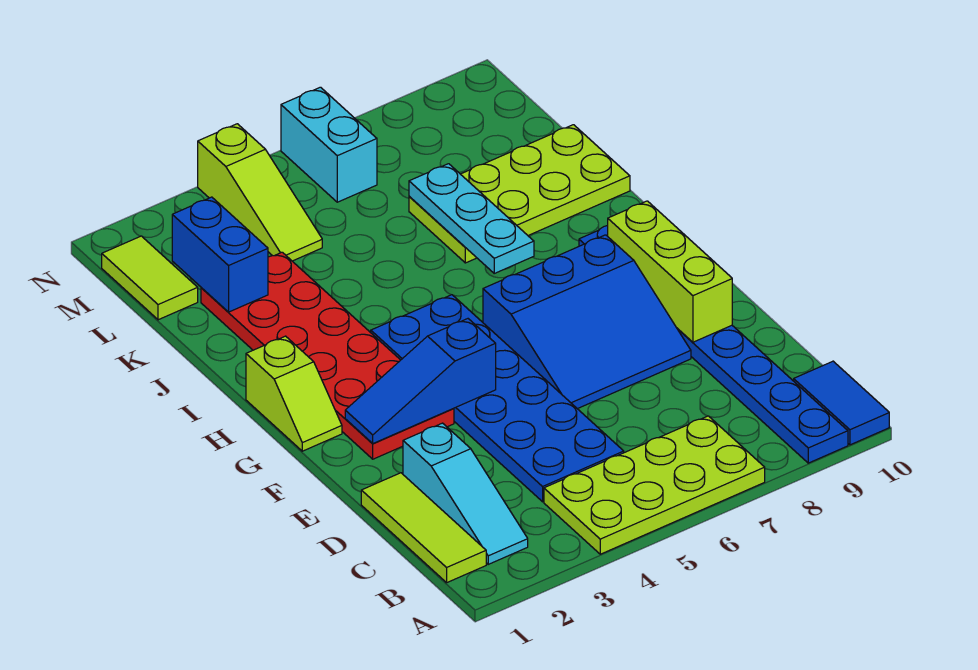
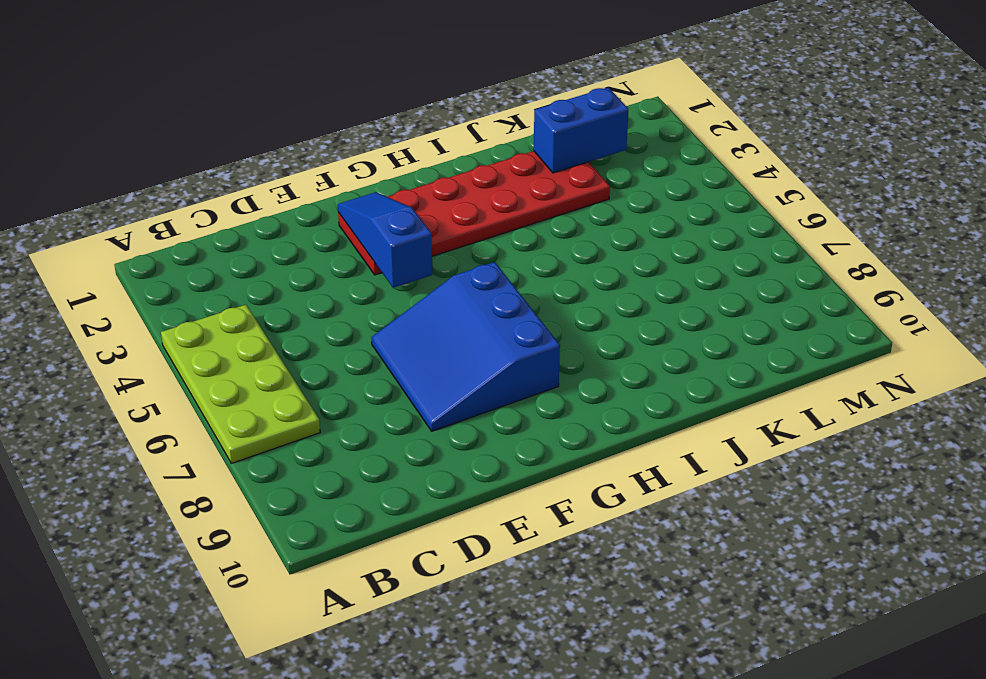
none -> blue 1x8 plate [579,226,848,463]
none -> blue 1x2 tile [794,361,889,445]
none -> lime 1x3 tile [361,473,486,583]

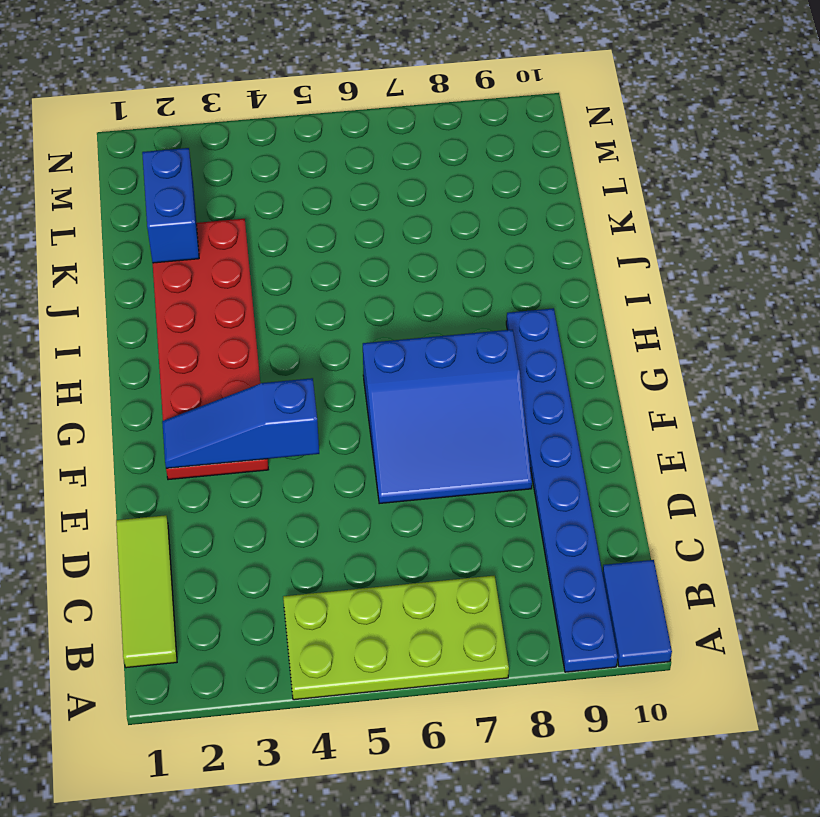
none -> cyan 1x3 slope [403,423,528,564]
none -> blue 2x6 plate [371,295,624,502]
none -> lime 1x2 slope [246,336,342,451]

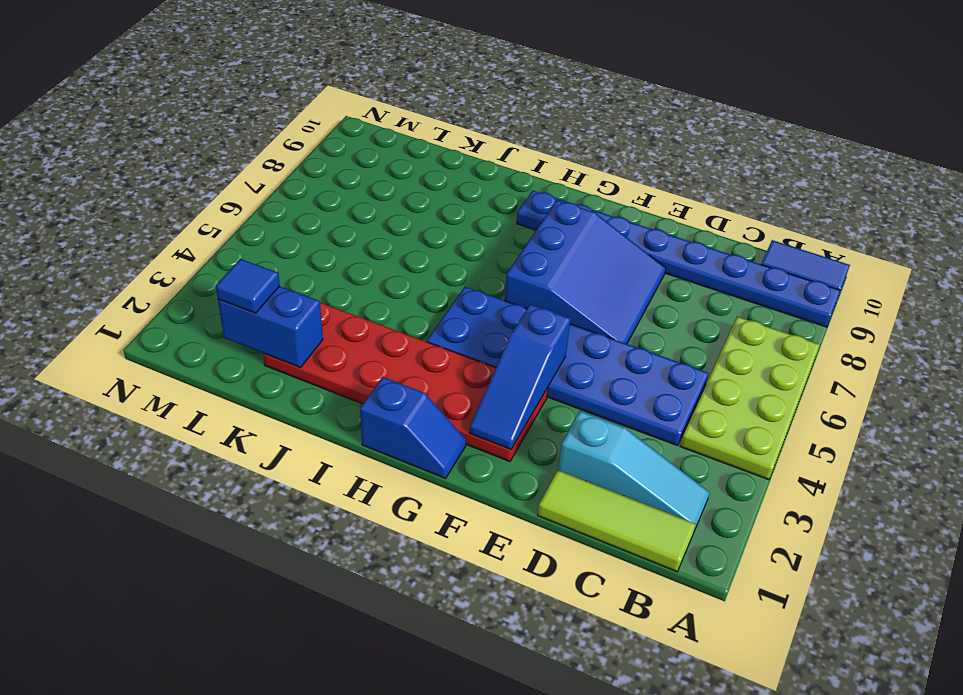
blue 1x2 slope [360,377,466,478] -> lime 1x2 slope [246,336,342,451]
blue 1x1 tile [216,259,280,313] -> none
none -> lime 2x4 plate [409,125,630,263]
none -> lime 1x2 tile [102,236,198,320]
none -> lime 1x3 slope [198,124,322,261]

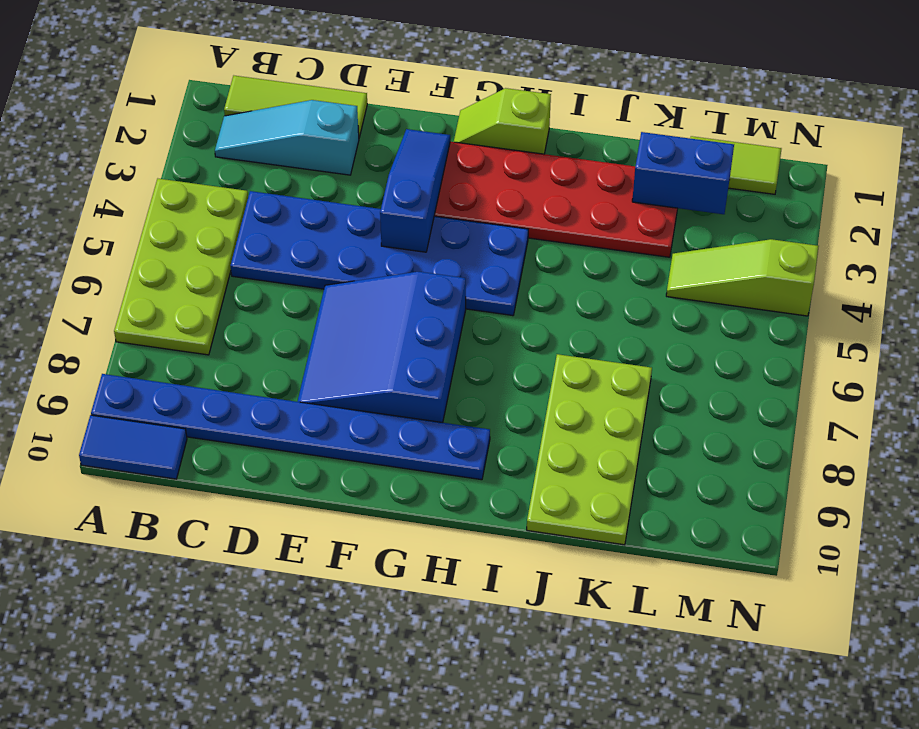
none -> cyan 1x2 brick [281,87,377,202]
none -> lime 1x3 brick [608,201,732,342]
none -> cyan 1x3 plate [409,164,534,273]

